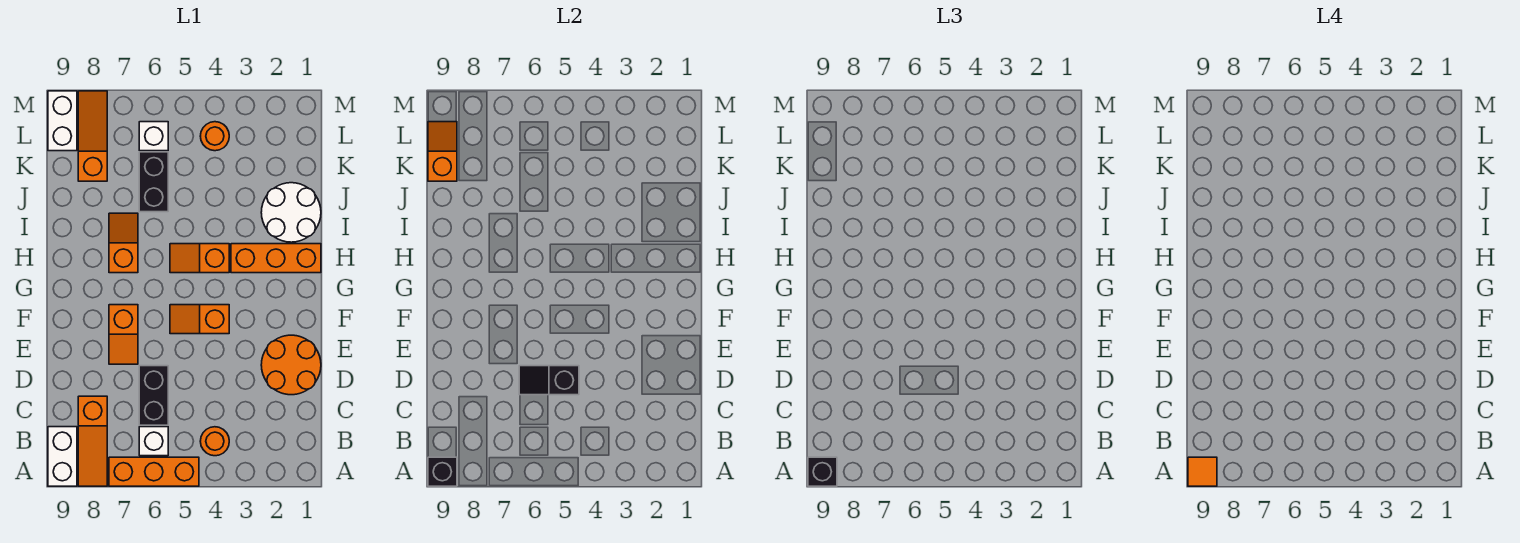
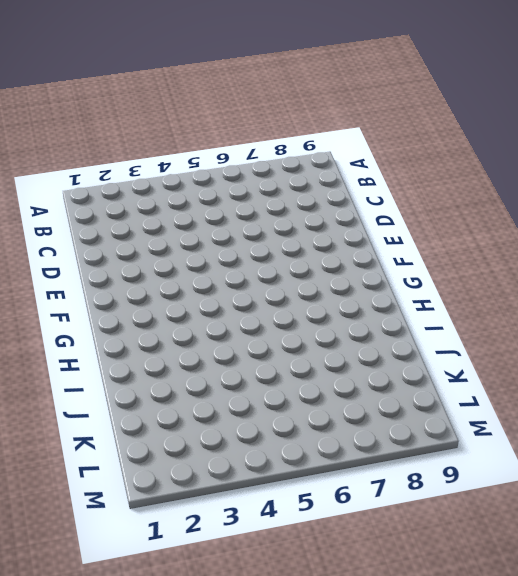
none -> orange 1x3 brick [109,457,199,486]
none -> orange 1x3 slope [78,396,107,486]
none -> white 1x2 brick [48,427,77,486]

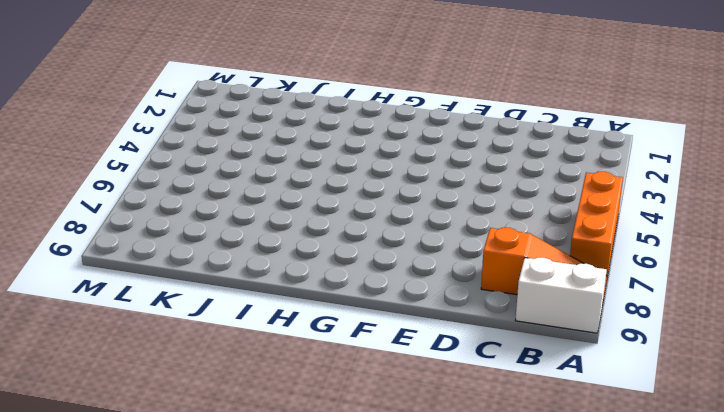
none -> orange 1x1 round brick [200,427,229,456]
none -> white 1x1 brick [139,427,168,456]
none -> black 1x2 brick [139,366,168,425]

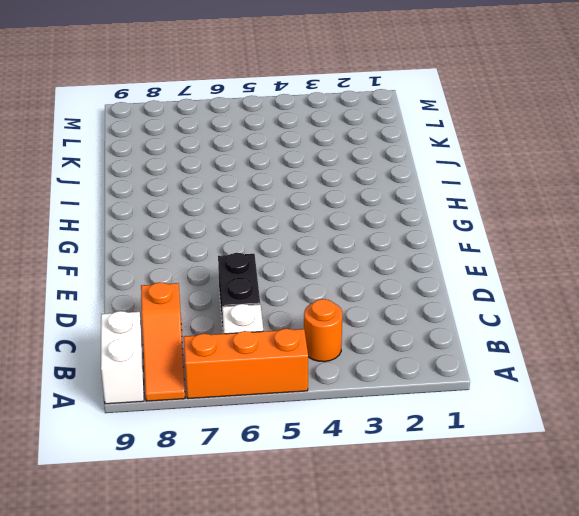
none -> orange 2x2 round brick [261,335,321,395]
none -> orange 1x2 slope [109,305,138,364]
none -> orange 1x2 slope [170,305,229,334]

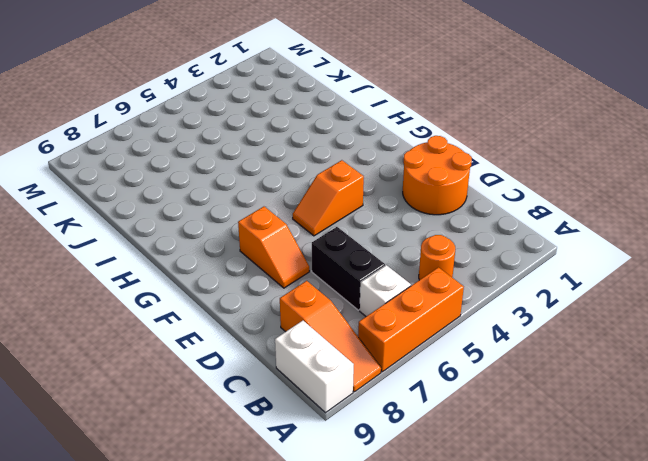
none -> orange 1x3 brick [231,244,321,273]
none -> orange 1x2 slope [170,244,229,273]
none -> orange 1x2 slope [109,213,138,273]

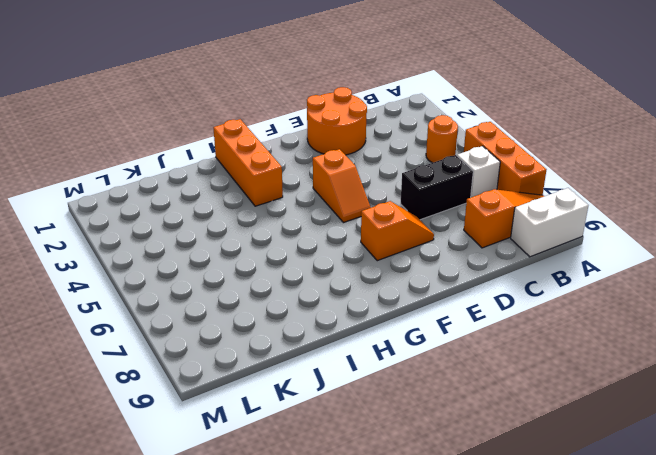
none -> orange 1x2 slope [170,244,229,273]
none -> orange 1x2 slope [109,213,138,273]
none -> white 2x2 round brick [261,183,321,242]

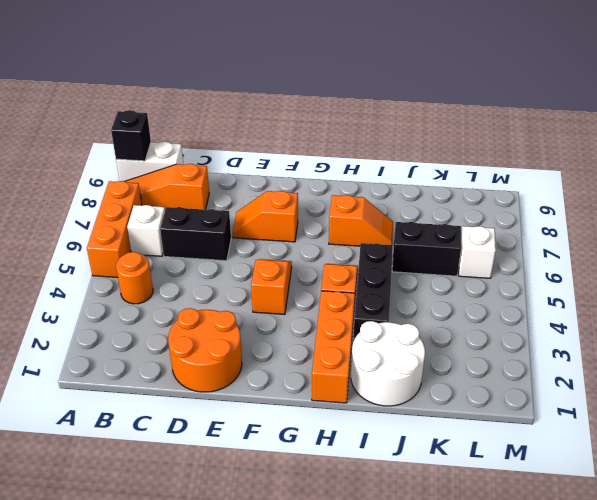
black 1x3 brick [353,243,393,342] -> none
none -> orange 1x3 slope [78,91,107,181]
none -> orange 1x1 round brick [200,122,229,151]
none -> white 1x2 brick [48,91,77,151]

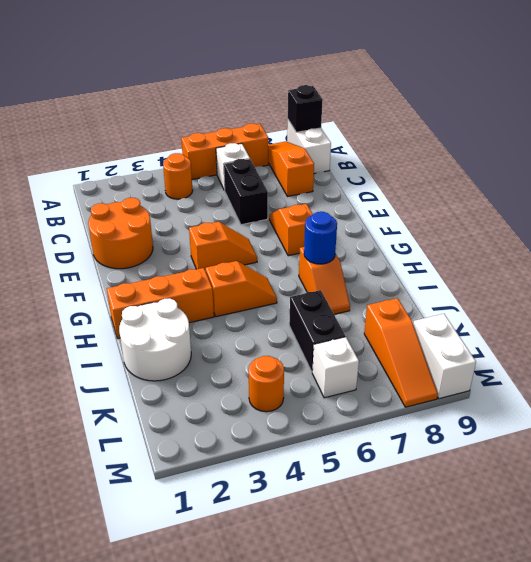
blue 1x1 round brick [304,212,337,264] -> none
none -> black 1x2 slope [519,366,579,395]
none -> orange 1x2 slope [428,122,457,181]
none -> black 1x1 brick [808,457,837,486]

